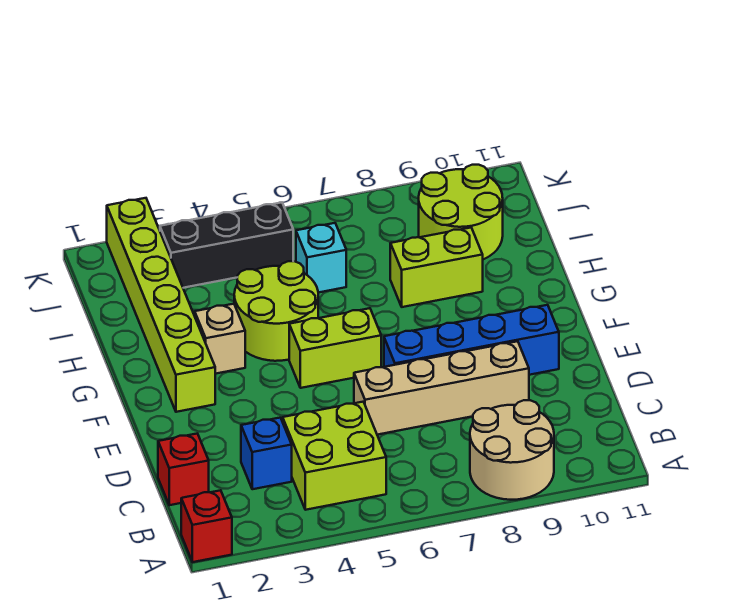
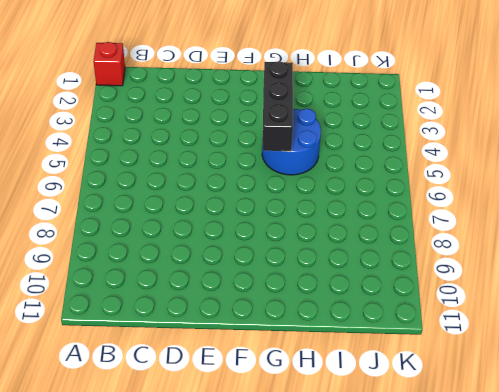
black 1x3 brick [263,61,293,151] -> black 1x3 brick moved to [160,203,293,288]
blue 2x2 round brick [262,109,321,175] -> lime 2x2 round brick [234,261,318,361]
none -> tan 2x2 round brick [470,400,554,500]
none -> lime 2x2 brick [283,402,386,510]
none -> red 1x1 brick [158,434,209,505]

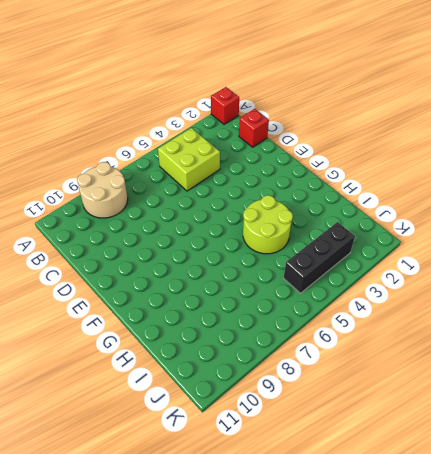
none -> blue 1x1 brick [241,418,292,489]
none -> tan 1x4 brick [354,341,529,435]
none -> blue 1x4 brick [384,305,559,375]

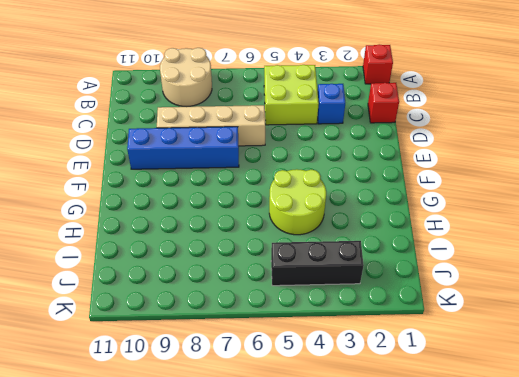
none -> lime 1x6 brick [107,198,215,412]
none -> lime 1x2 brick [289,308,381,388]
none -> tan 1x1 brick [195,304,245,374]

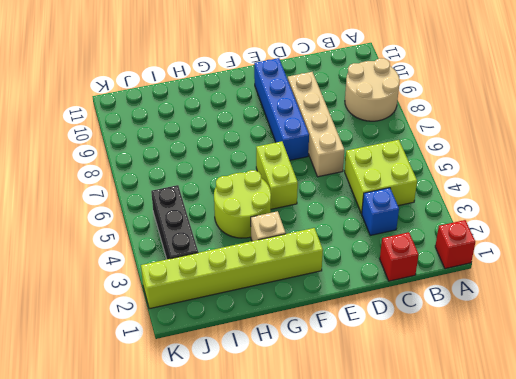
none -> lime 1x2 brick [390,228,483,307]
none -> cyan 1x1 brick [296,223,346,293]
none -> lime 2x2 round brick [419,165,503,259]

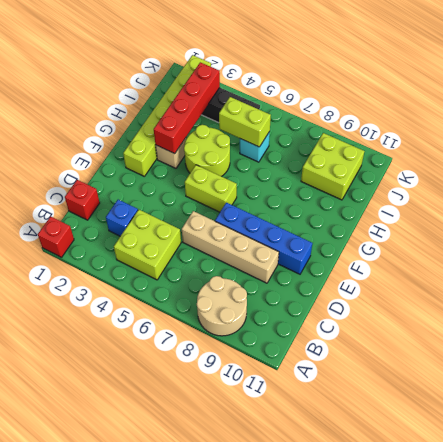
red 1x4 brick [154,62,220,154] -> none
lime 1x2 brick [219,97,271,147] -> lime 1x2 brick moved to [390,228,483,307]
lime 2x2 brick [301,133,364,200] -> lime 2x2 round brick [419,165,503,259]

